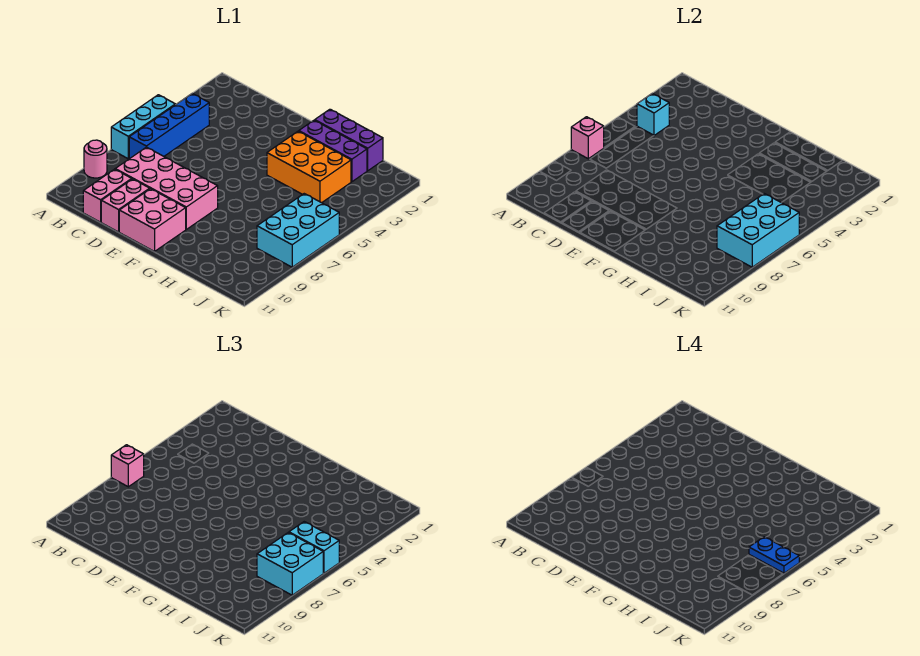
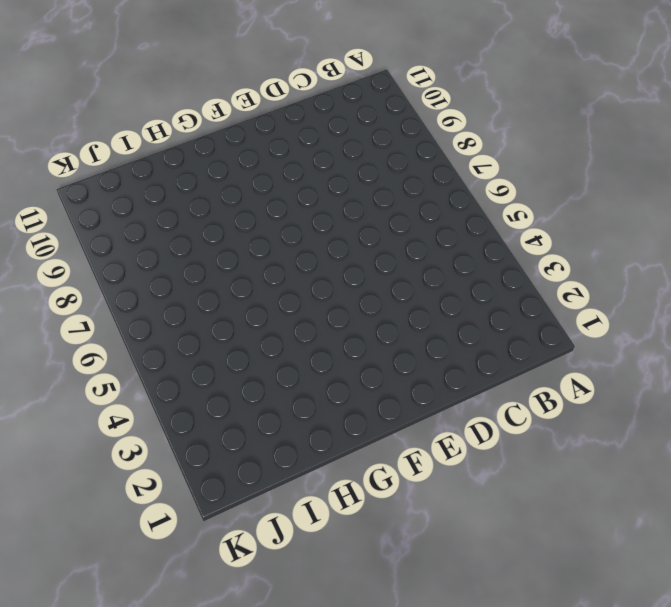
none -> cyan 1x3 brick [111,95,175,159]
none -> pink 1x1 round brick [84,140,107,178]
none -> blue 1x4 brick [129,94,209,159]

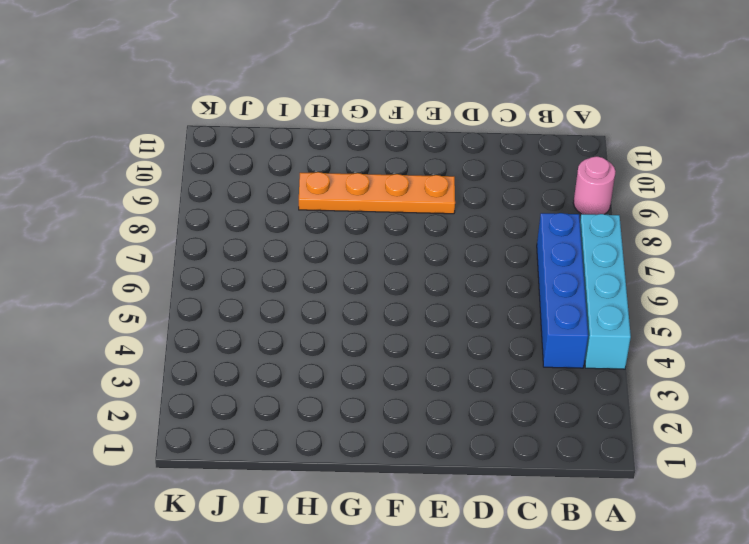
cyan 1x4 brick [580,214,631,369] -> cyan 1x3 brick [111,95,175,159]
orange 1x4 plate [299,172,455,214] -> pink 2x4 brick [115,147,218,229]
none -> pink 1x2 brick [83,169,132,222]
none -> pink 1x2 brick [101,179,150,232]
none -> pink 2x2 brick [119,189,186,251]

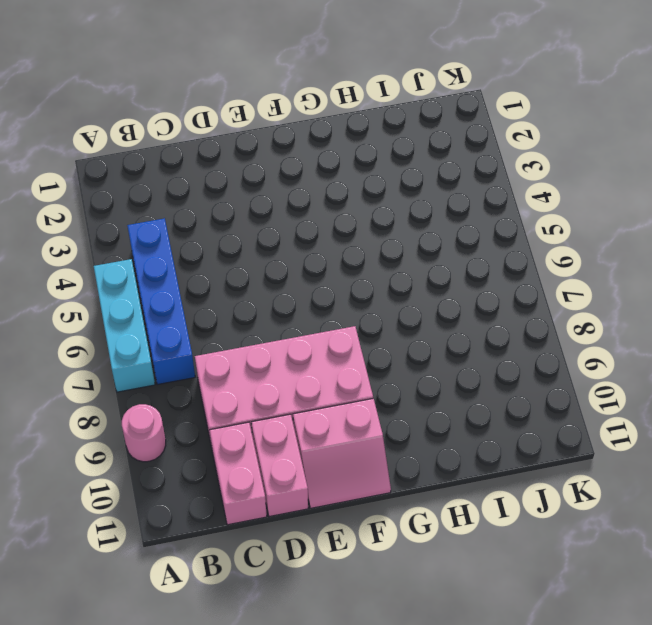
pink 2x2 slope [293,399,391,508] -> pink 2x2 brick [119,189,186,251]
none -> purple 1x3 brick [315,109,383,171]
none -> purple 1x3 brick [299,120,367,182]
none -> orange 2x3 brick [267,131,351,203]

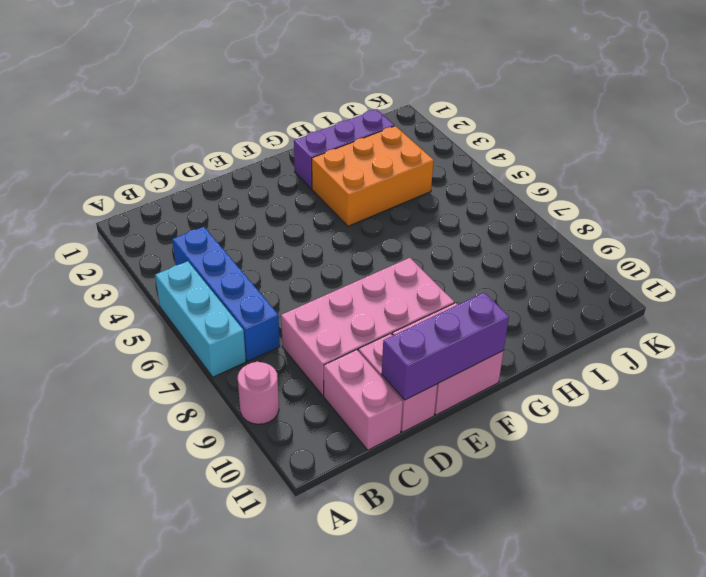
purple 1x3 brick [382,293,509,400] -> purple 1x3 brick moved to [315,109,383,171]
none -> cyan 2x3 brick [257,194,339,267]
none -> pink 1x1 brick [571,117,604,159]
none -> cyan 1x1 brick [637,94,669,135]

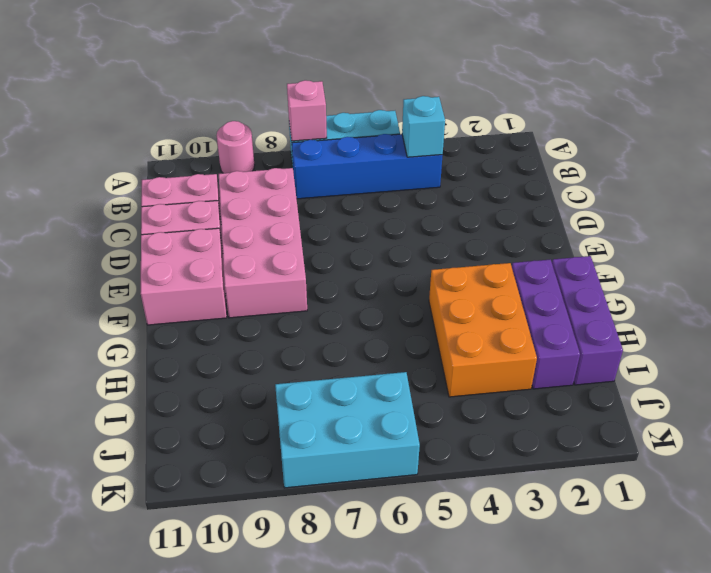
none -> cyan 2x3 brick [717,194,799,267]
none -> pink 1x1 brick [111,445,144,487]
none -> cyan 1x2 brick [289,522,339,573]

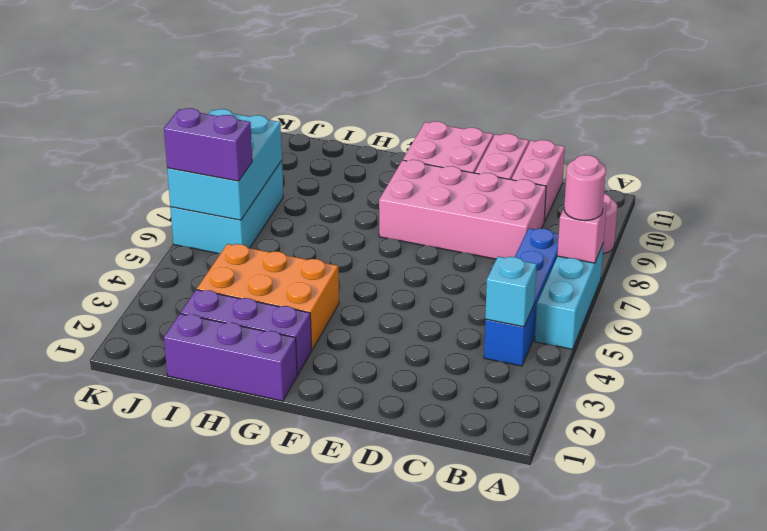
pink 1x1 round brick [564,155,606,221] -> pink 1x1 brick [111,445,144,487]
purple 1x2 brick [164,108,252,181] -> cyan 1x2 brick [289,522,339,573]
none -> cyan 2x2 brick [257,533,323,595]
none -> blue 1x2 plate [749,537,799,573]

